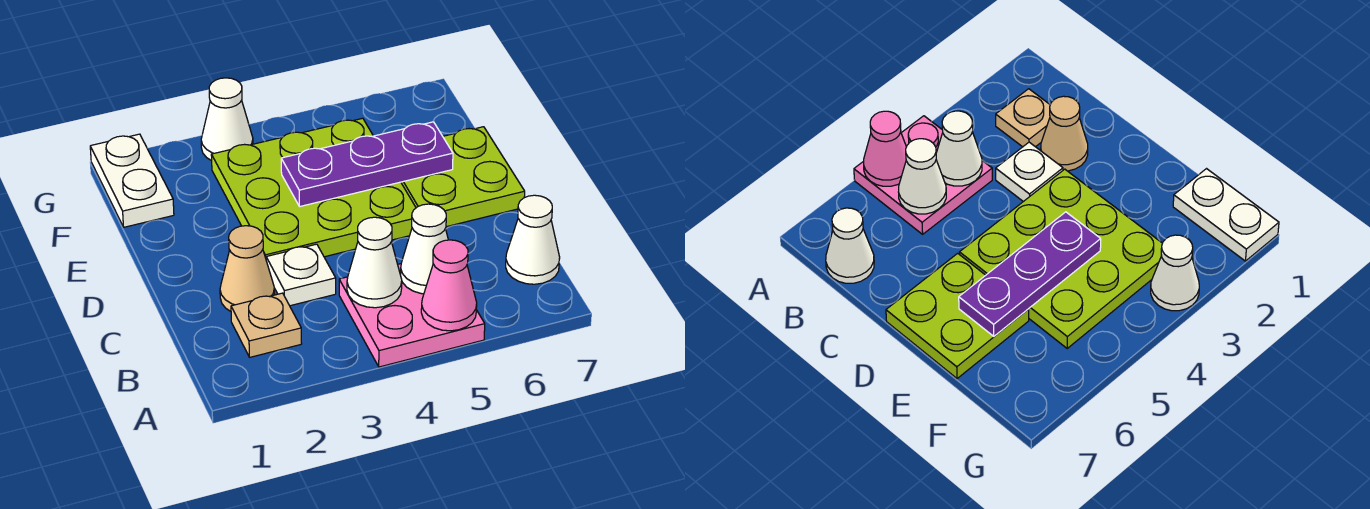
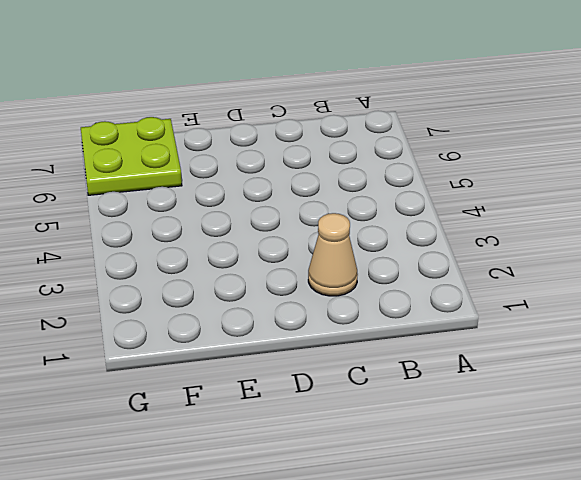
lime 2x2 plate [81,117,182,195] -> lime 2x2 plate moved to [401,127,525,227]
none -> pink 2x2 plate [339,264,485,367]
none -> tan 1x1 plate [231,293,302,357]
none -> white 1x1 cone [506,195,560,284]

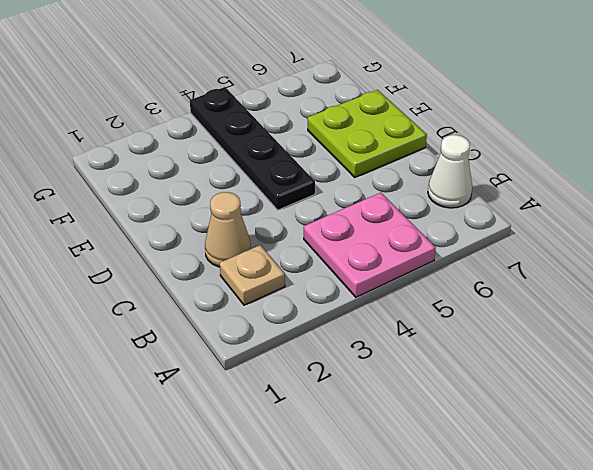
black 1x4 plate [190,87,315,210] -> lime 3x3 plate [211,118,416,258]
none -> white 1x1 plate [266,244,336,306]
none -> white 1x2 plate [90,134,174,227]
none -> white 1x1 cone [201,78,253,161]

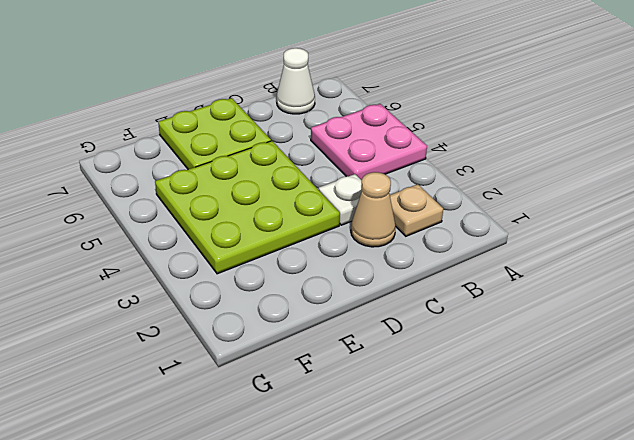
none -> white 1x2 plate [90,134,174,227]
none -> white 1x1 cone [201,78,253,161]
none -> pink 1x1 cone [421,240,477,331]

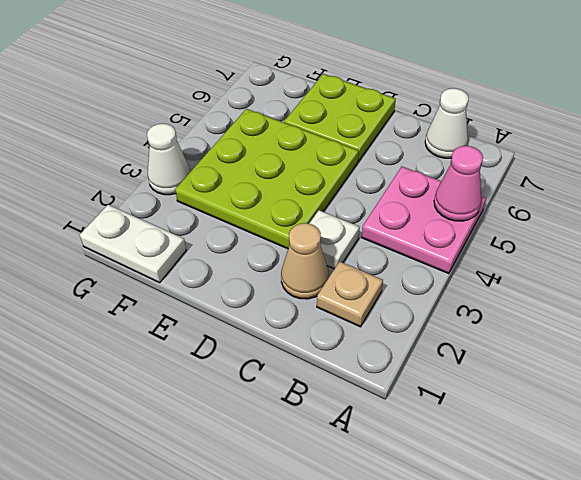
none -> white 1x1 cone [347,217,402,308]
none -> white 1x1 cone [401,204,448,294]
none -> purple 1x3 plate [281,122,453,207]

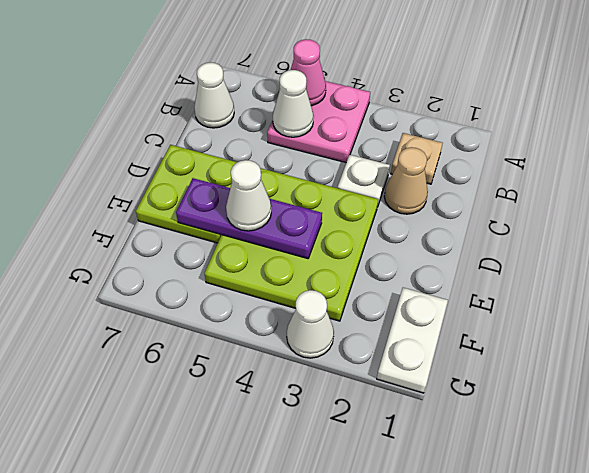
white 1x1 cone [226,160,271,231] -> white 1x1 cone moved to [347,217,402,308]

